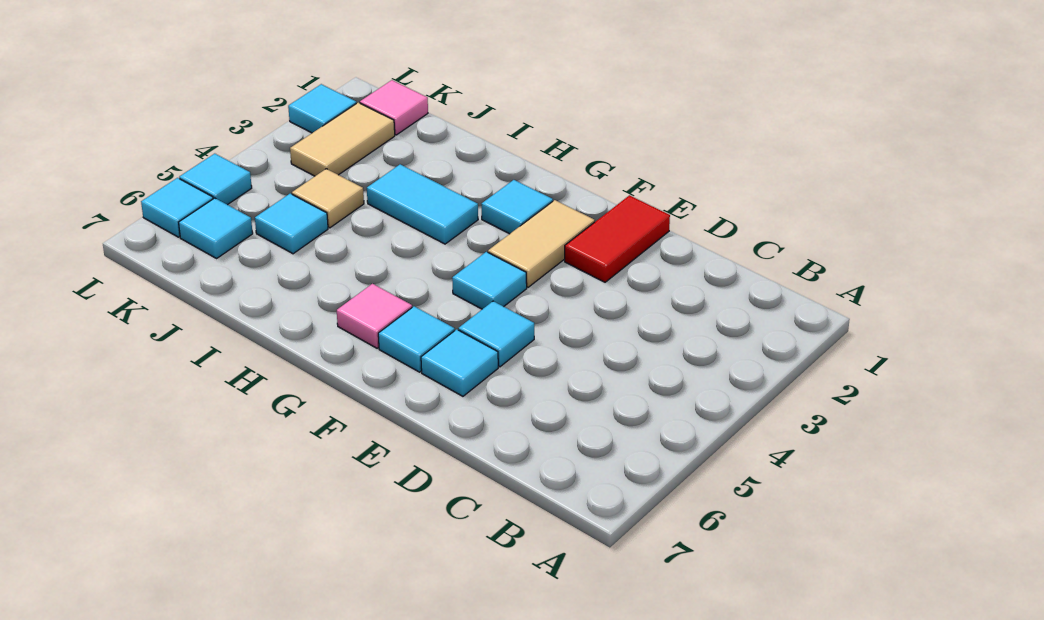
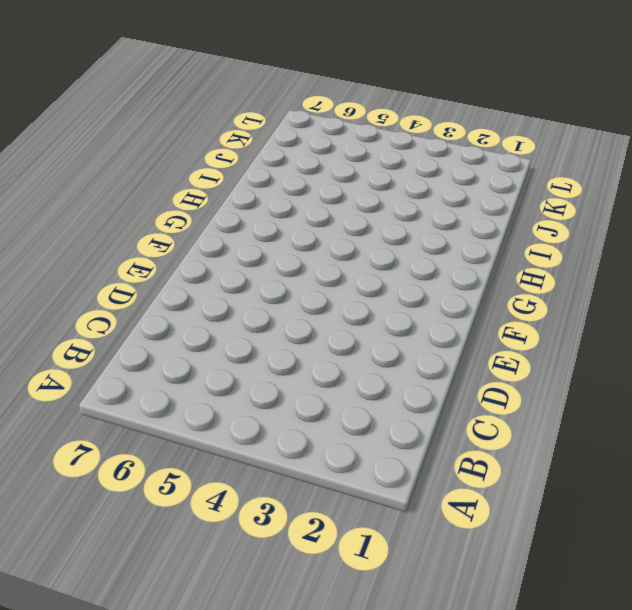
none -> red 1x2 tile [565,195,670,282]
none -> cyan 1x1 tile [458,301,534,367]
none -> cyan 1x1 tile [421,329,498,396]

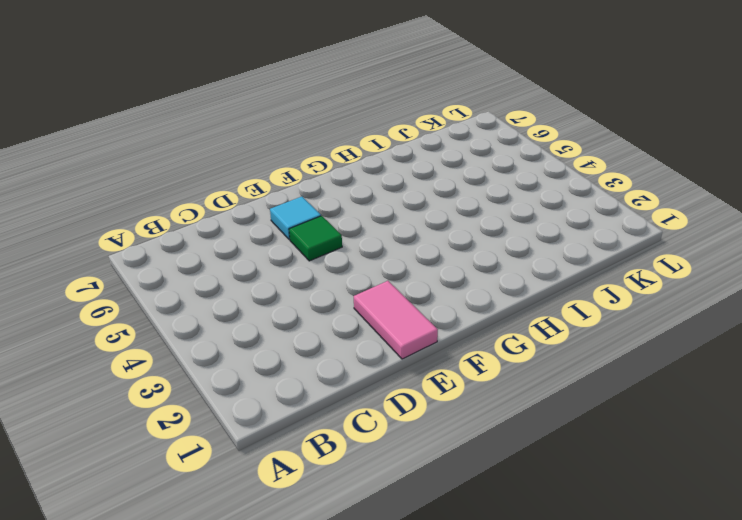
pink 1x2 tile [354,281,438,359] -> red 1x2 tile [565,195,670,282]
green 1x1 tile [289,216,342,261] -> cyan 1x1 tile [458,301,534,367]
none -> tan 1x2 tile [488,200,595,287]
none -> cyan 1x1 tile [452,252,527,309]
none -> cyan 1x1 tile [378,306,455,372]

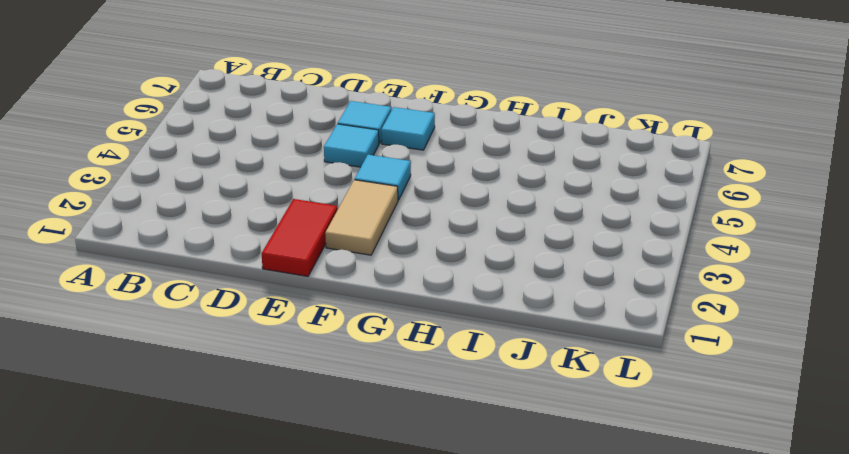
none -> cyan 1x1 tile [482,180,553,234]
none -> pink 1x1 tile [337,284,412,348]
none -> cyan 1x2 tile [367,164,478,244]

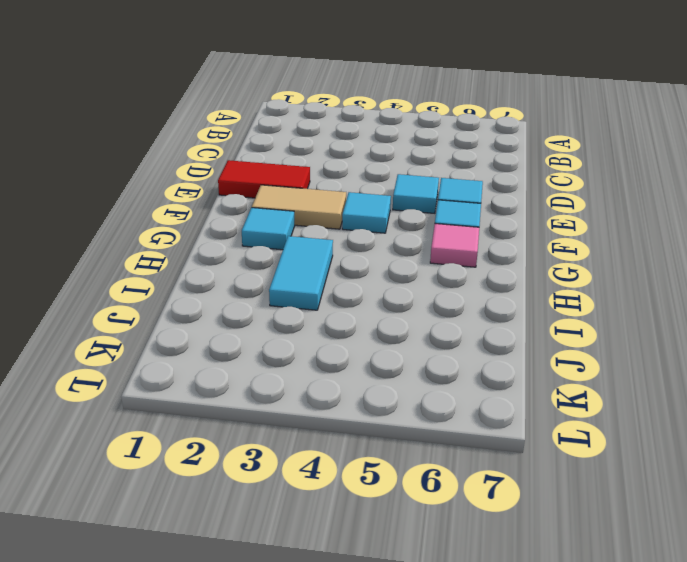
none -> tan 1x1 tile [292,169,364,228]
none -> cyan 1x1 tile [255,194,328,254]
none -> pink 1x1 tile [360,80,428,135]

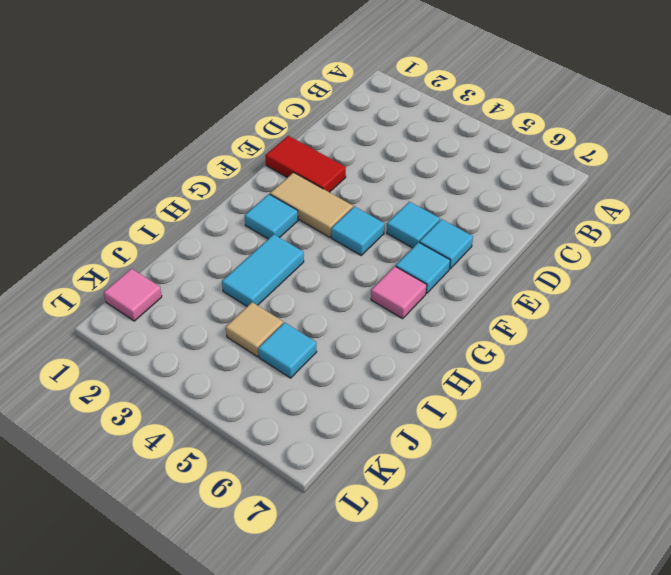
none -> tan 1x2 tile [290,103,395,176]
none -> cyan 1x1 tile [179,198,253,258]
none -> cyan 1x1 tile [288,84,356,133]

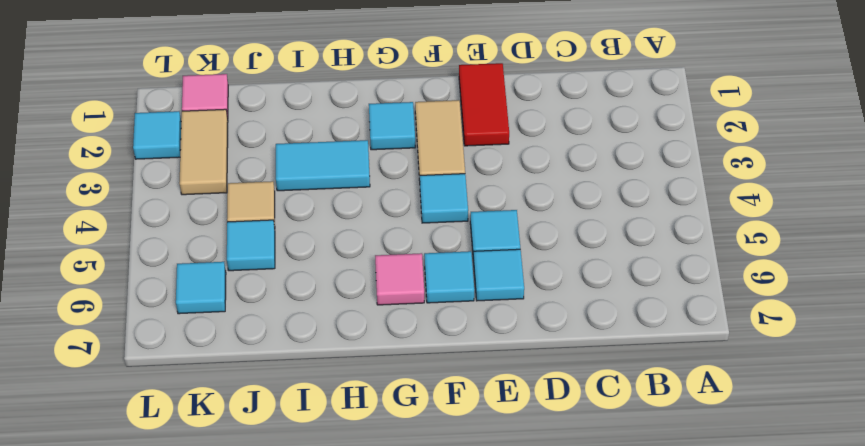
none -> cyan 1x1 tile [179,154,252,205]
none -> cyan 1x1 tile [141,178,213,237]

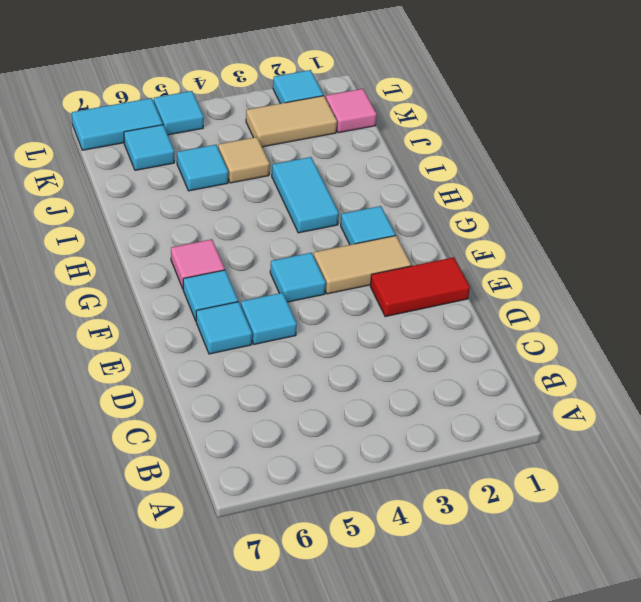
cyan 1x2 tile [72,98,163,150] -> cyan 1x1 tile [141,178,213,237]

